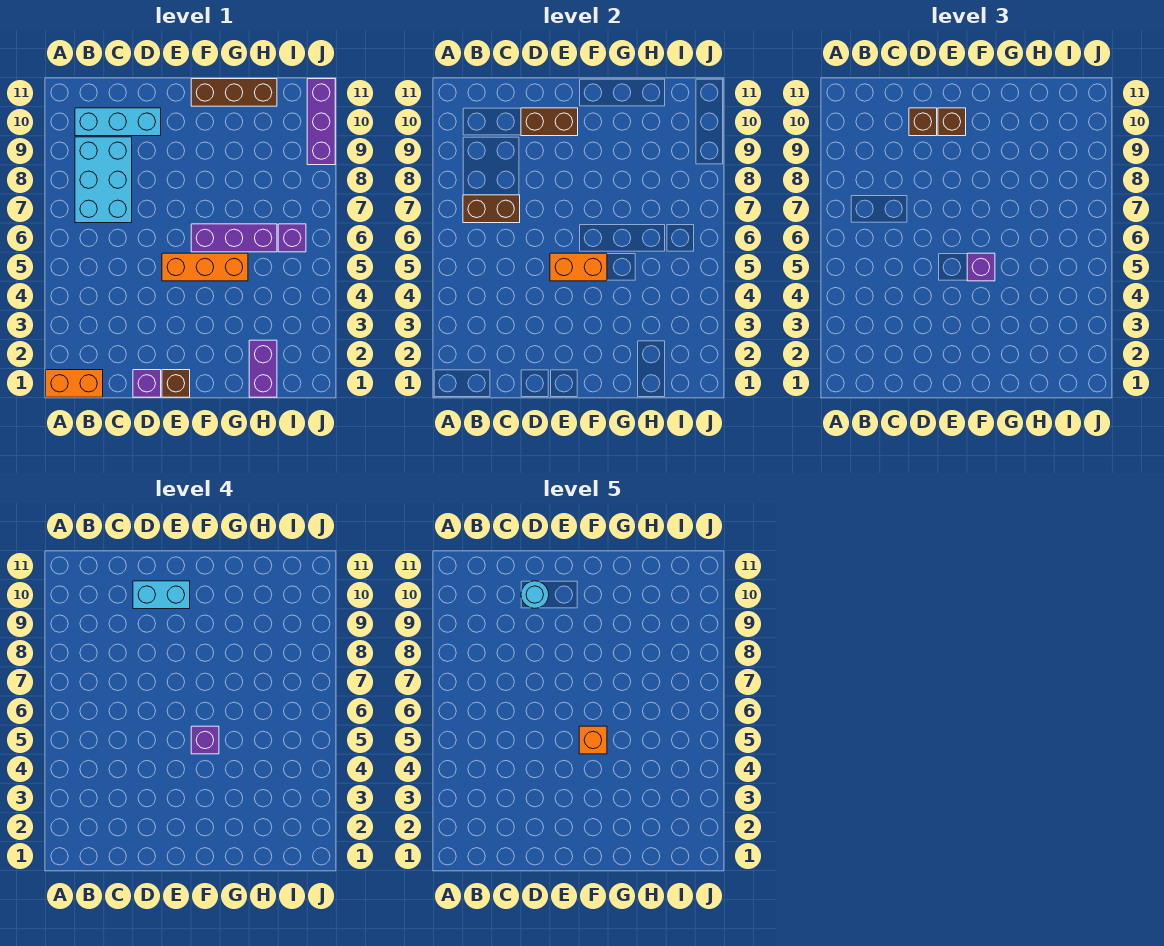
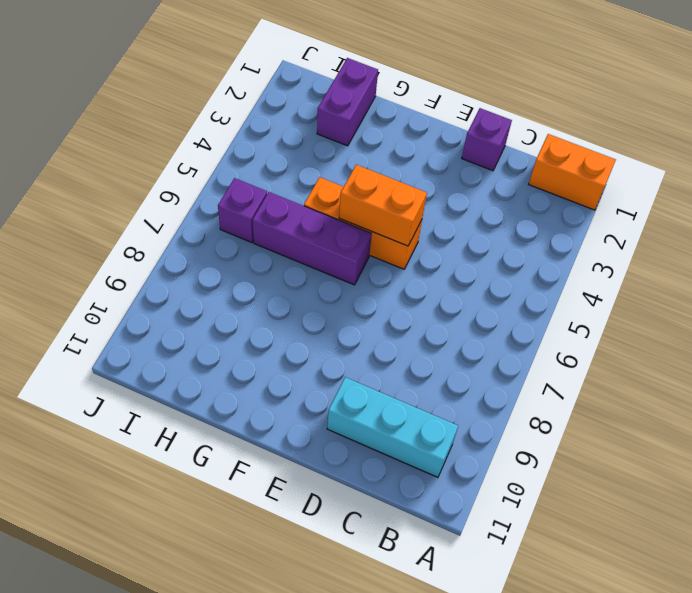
none -> cyan 2x3 brick [75,137,132,223]
none -> brown 1x1 brick [162,370,190,397]
none -> brown 1x3 brick [191,79,277,106]

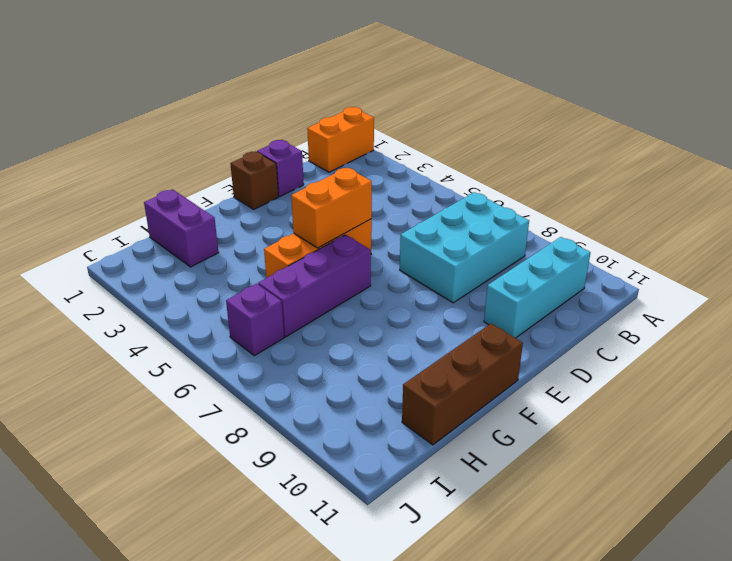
cyan 2x3 brick [400,192,529,303] -> cyan 2x3 brick turned to [75,137,132,223]
none -> purple 1x3 brick [307,79,335,165]
none -> brown 1x2 brick [463,195,520,223]
none -> brown 1x2 brick [521,108,578,136]

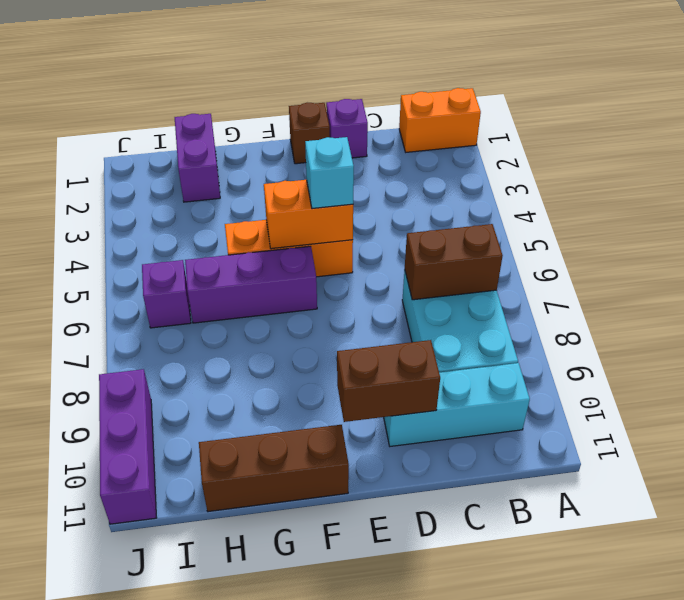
cyan 1x1 brick [305,137,354,209] -> none
none -> brown 1x1 brick [909,108,937,136]
none -> brown 1x1 brick [938,108,966,136]
none -> purple 1x1 brick [967,253,995,281]

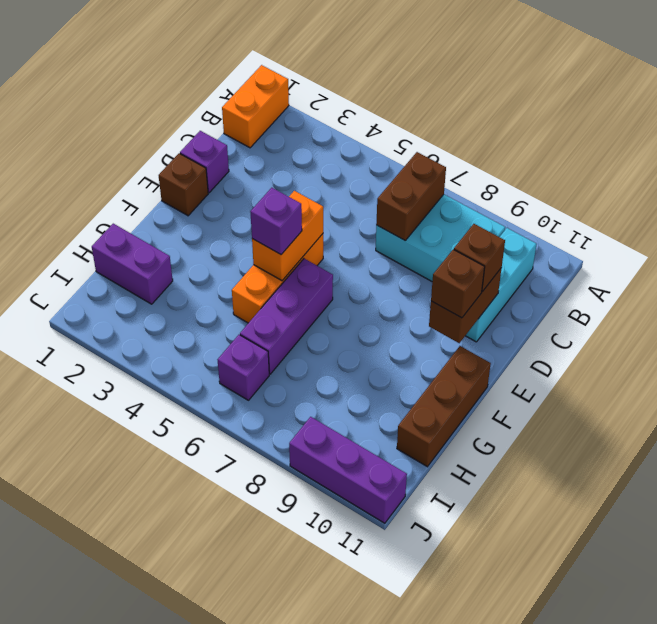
none -> cyan 1x2 brick [133,581,190,609]
none -> purple 1x1 brick [191,726,219,754]
none -> cyan 1x1 round brick [521,581,549,608]

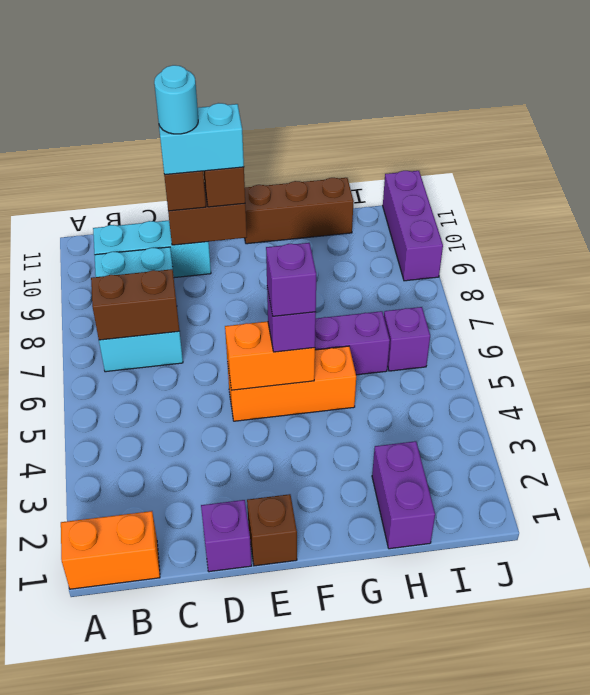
none -> orange 1x1 brick [579,726,607,754]

